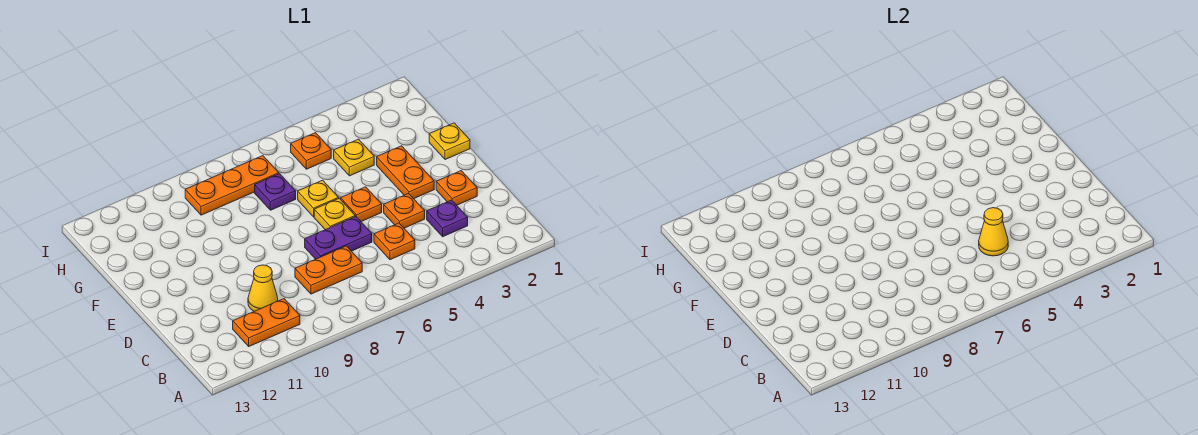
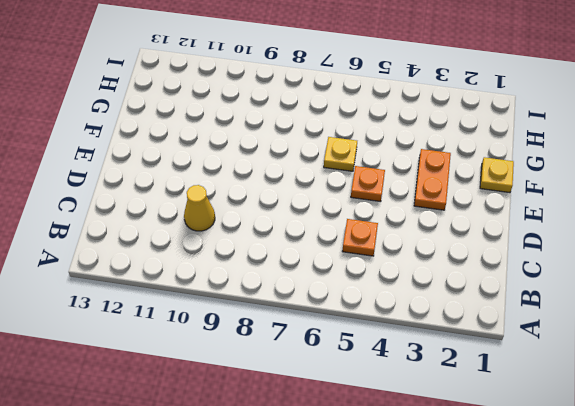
none -> orange 1x2 plate [233,299,300,346]
none -> purple 1x1 plate [427,200,468,237]
none -> orange 1x2 plate [295,246,362,294]

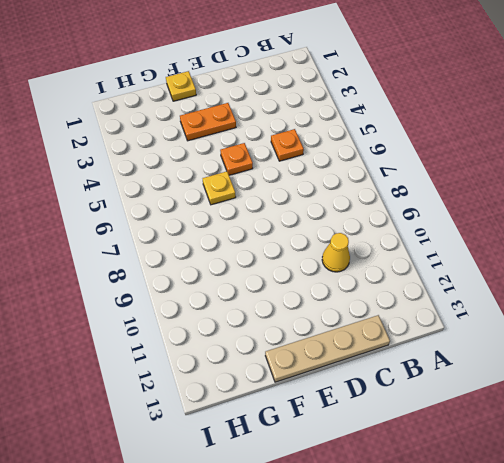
tan 1x4 plate [265,315,390,382] -> none
none -> orange 1x2 plate [233,299,300,346]
none -> purple 1x1 plate [427,200,468,237]
none -> orange 1x2 plate [295,246,362,294]

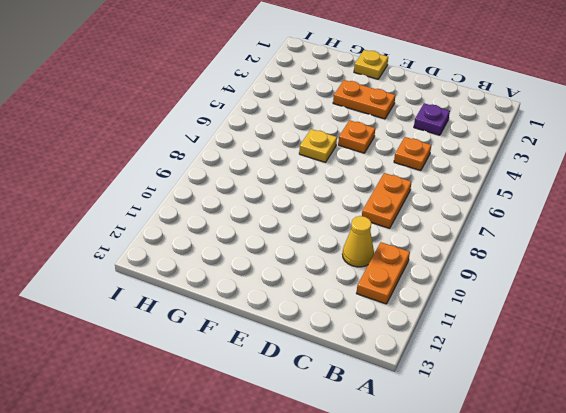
none -> orange 1x1 plate [436,171,477,205]
none -> orange 1x1 plate [384,194,425,228]
none -> purple 1x2 plate [305,216,372,259]

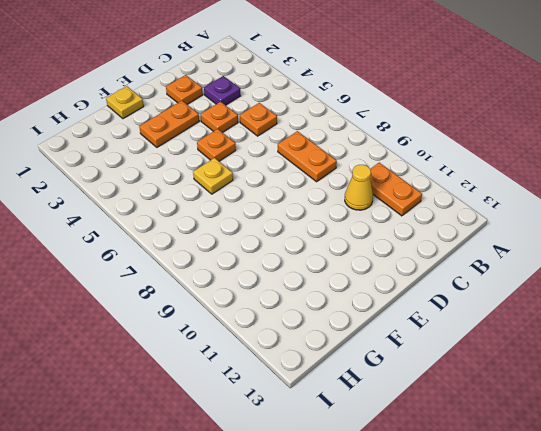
none -> purple 1x2 plate [305,216,372,259]
none -> yellow 1x1 plate [314,198,355,230]
none -> yellow 1x1 plate [334,139,374,176]

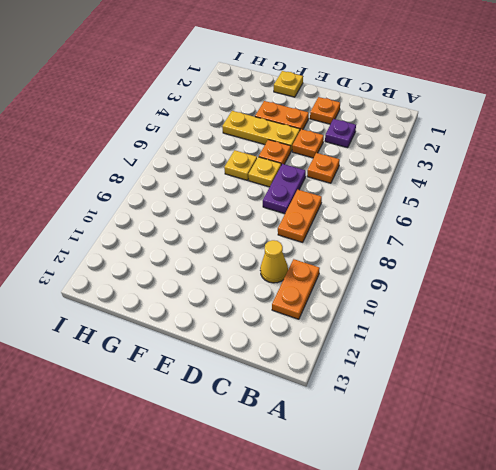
yellow 1x3 plate [222,111,300,151] -> yellow 1x1 plate [334,139,374,176]
none -> purple 1x1 plate [255,174,296,210]
none -> orange 1x1 plate [291,133,331,169]
none -> orange 1x3 plate [185,156,279,215]

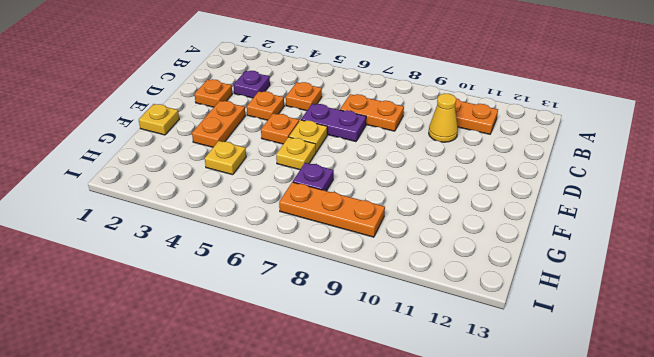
none -> orange 1x1 plate [291,133,331,169]
none -> yellow 1x1 cone [979,208,1008,256]

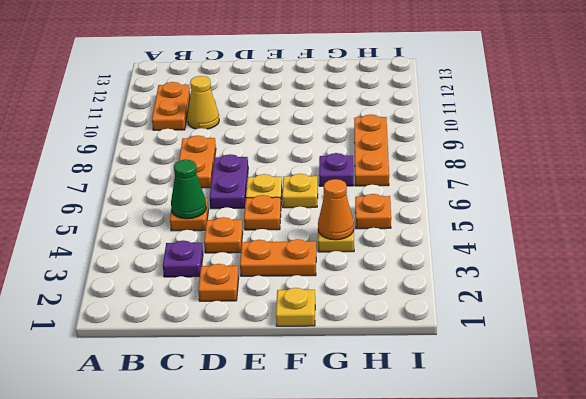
green 1x1 cone [171,160,206,219] -> yellow 1x1 cone [979,208,1008,256]
orange 1x1 cone [318,179,354,240] -> none

